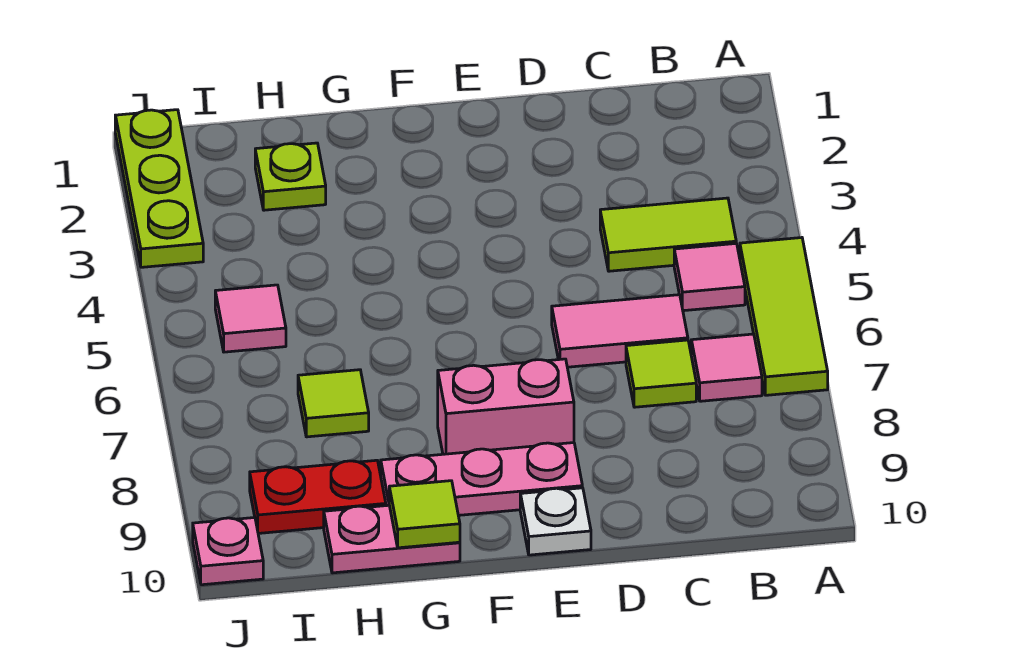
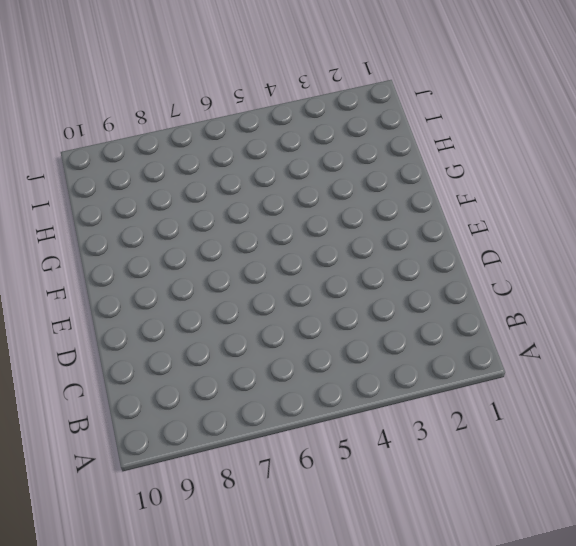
none -> lime 1x3 tile [740,238,828,395]
none -> lime 1x2 tile [600,198,736,271]
none -> pink 1x1 tile [674,243,745,311]

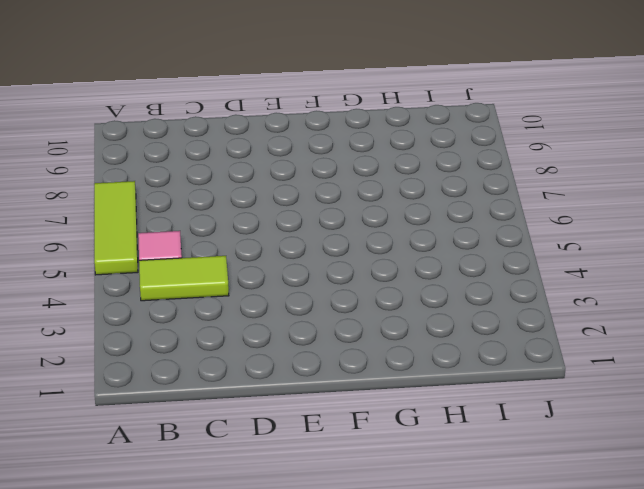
none -> pink 1x1 tile [691,334,762,401]
none -> pink 1x2 tile [552,295,688,367]
none -> lime 1x1 tile [626,340,696,407]

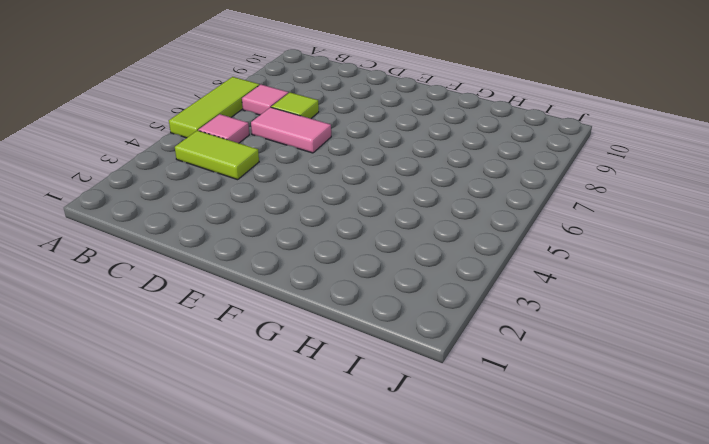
none -> pink 1x2 brick [438,359,574,454]
none -> pink 1x3 plate [381,443,582,515]
none -> white 1x1 plate [520,488,591,555]

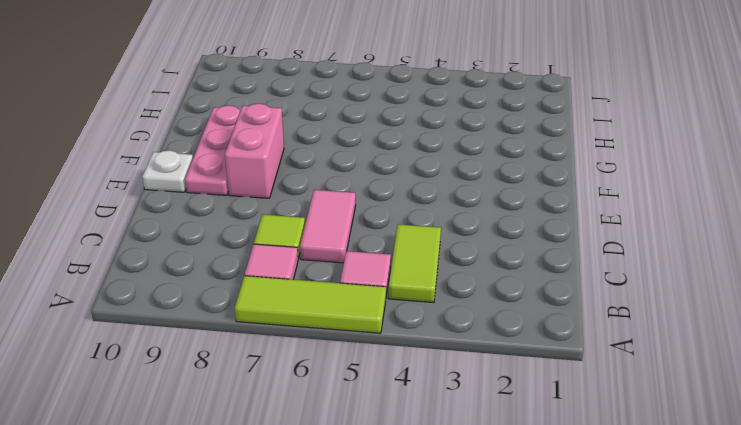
none -> pink 1x2 plate [324,505,460,573]
none -> lime 1x1 plate [255,143,326,210]
none -> lime 1x1 tile [298,370,369,437]

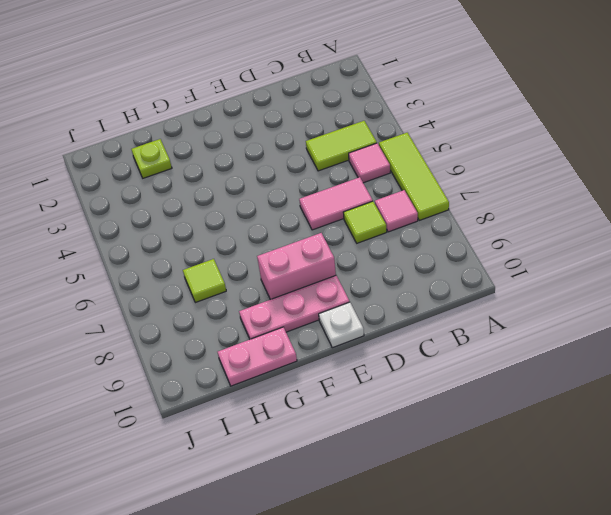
none -> red 1x2 plate [250,460,386,533]
none -> pink 1x1 tile [215,285,286,352]
none -> lime 1x3 plate [115,110,203,267]

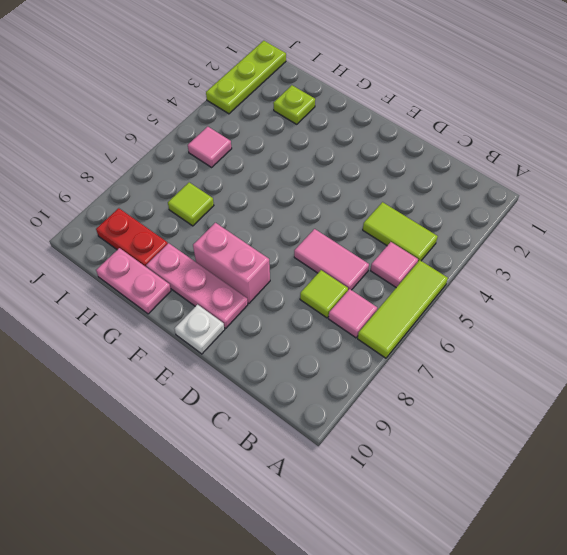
none -> pink 1x1 plate [193,518,263,585]
none -> lime 1x1 tile [389,481,460,548]

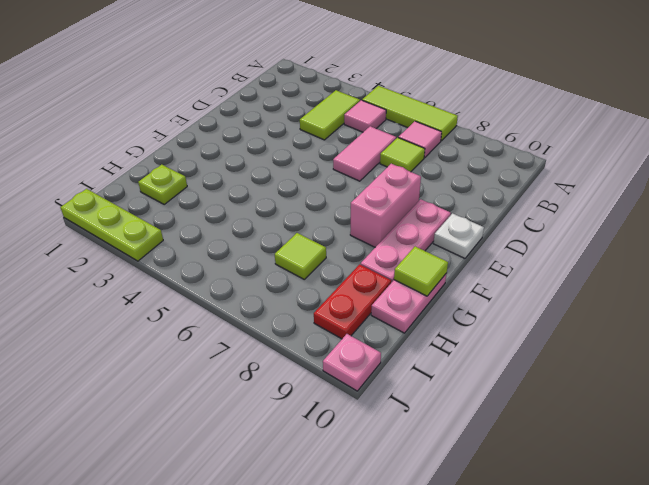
none -> pink 1x1 tile [215,285,286,352]

